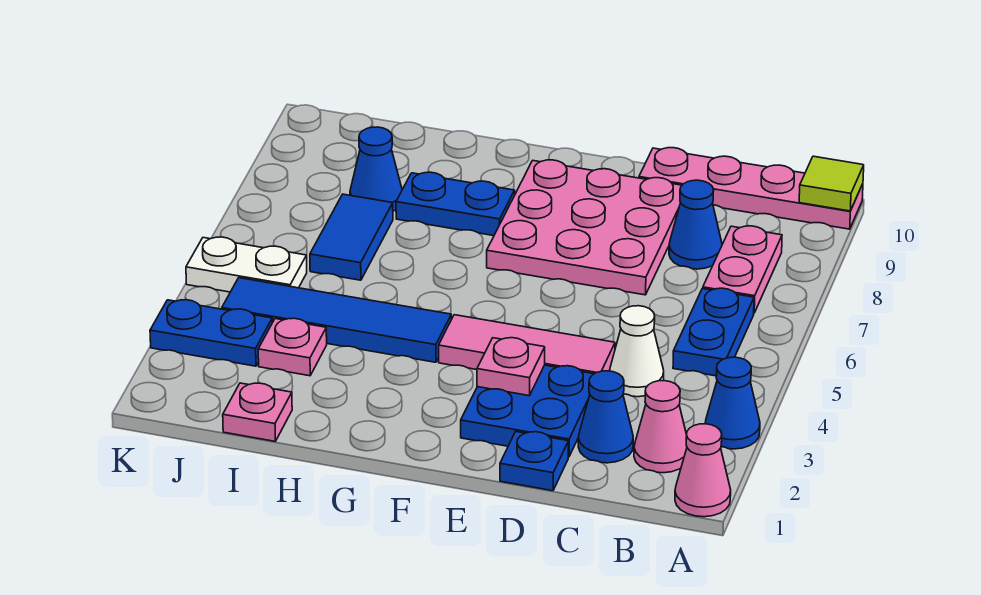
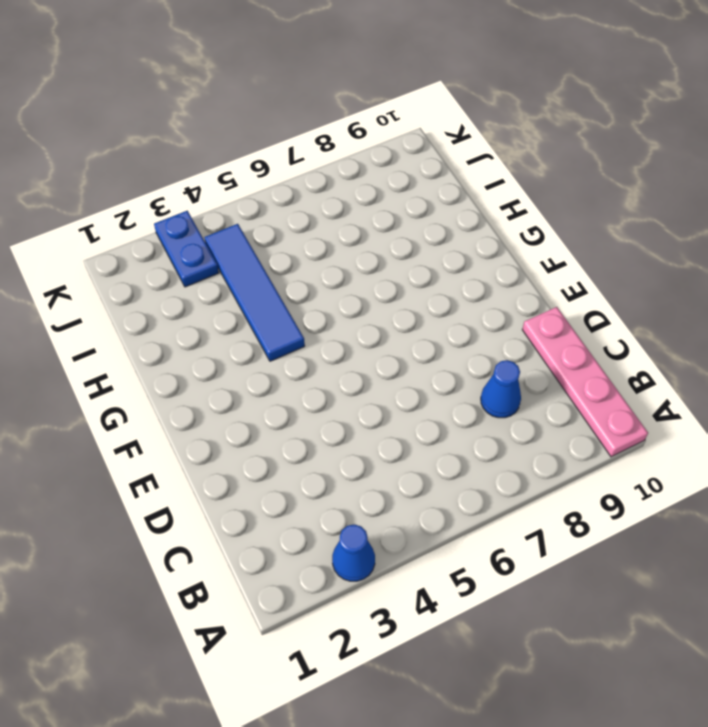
none -> pink 1x1 cone [675,424,731,517]
none -> pink 1x1 cone [634,381,687,473]
none -> blue 1x2 plate [673,288,754,376]

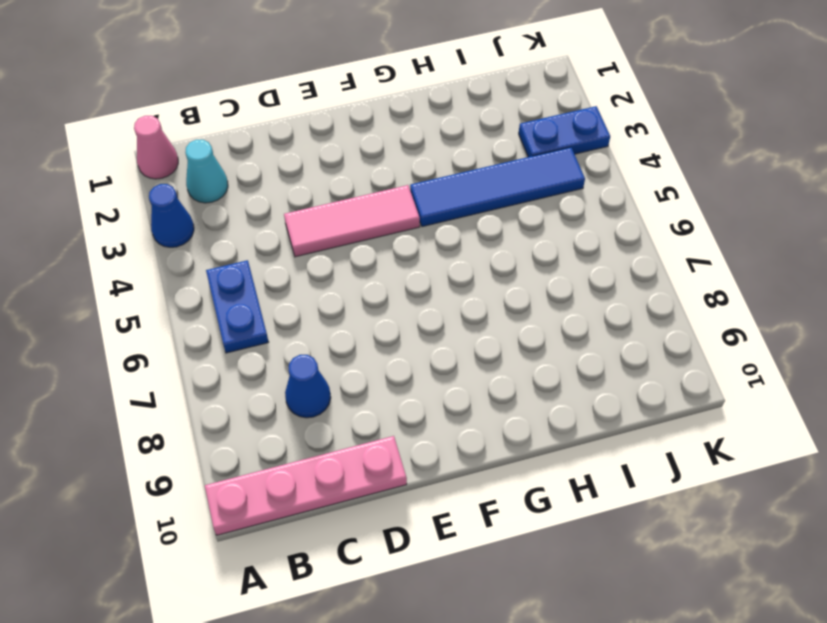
cyan 1x1 cone [185,140,228,203] -> pink 1x1 cone [634,381,687,473]
none -> pink 1x2 plate [703,226,782,313]
none -> blue 1x1 cone [578,371,633,463]
none -> white 1x1 cone [610,306,664,397]

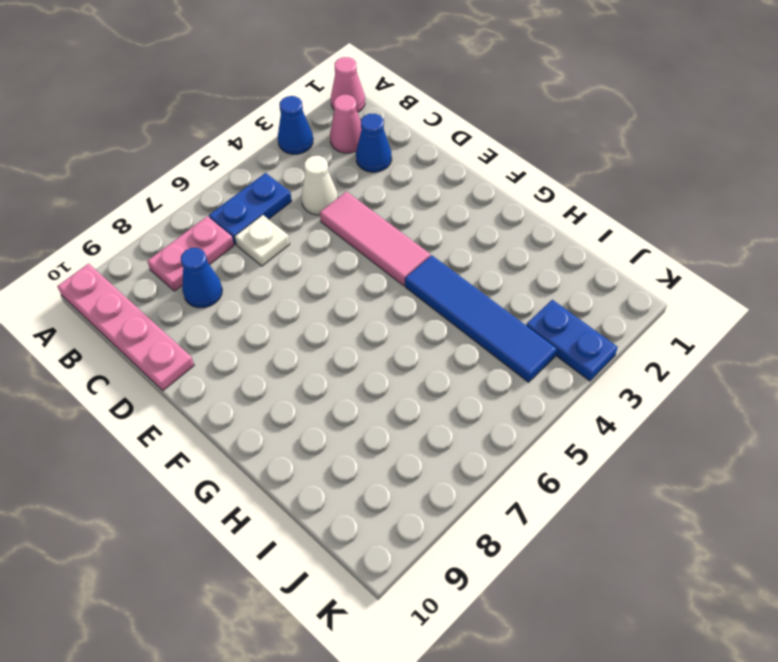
white 1x1 plate [235,215,290,266] -> none
none -> blue 1x1 plate [500,432,569,491]
none -> blue 2x2 plate [461,365,593,457]
none -> pink 3x3 plate [487,160,682,295]

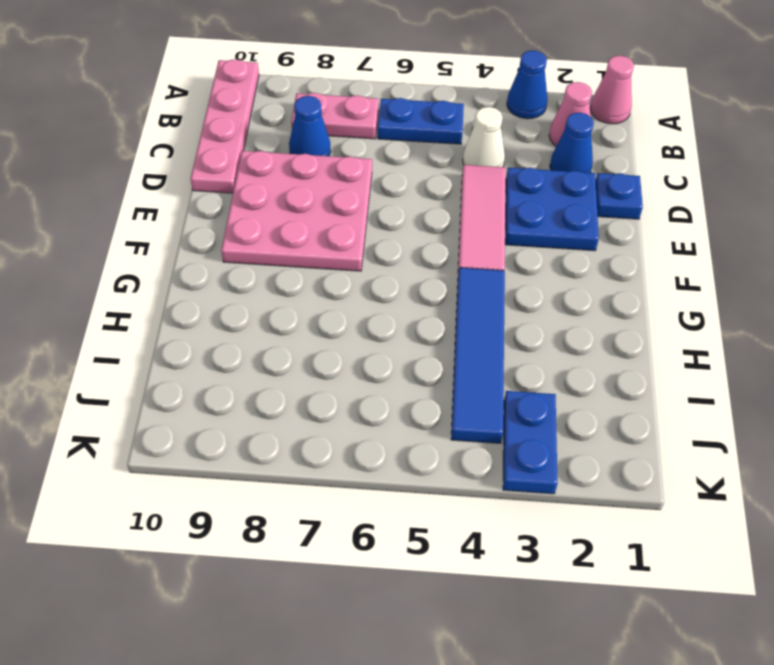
none -> blue 1x2 plate [396,172,515,236]
none -> pink 1x1 plate [223,383,292,441]
none -> pink 1x1 plate [258,318,327,376]

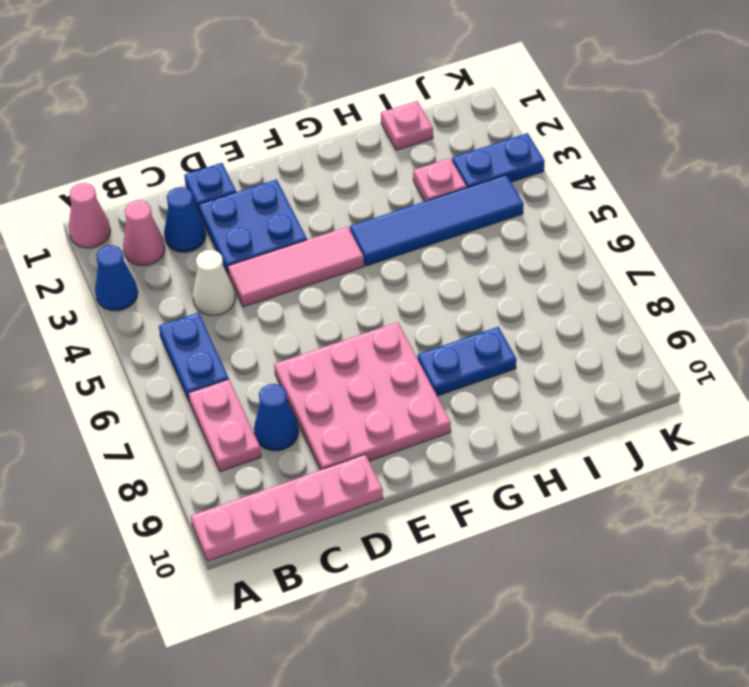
none -> blue 1x2 tile [310,194,393,280]
none -> blue 1x1 cone [350,127,402,211]
none -> white 1x2 plate [186,237,307,292]

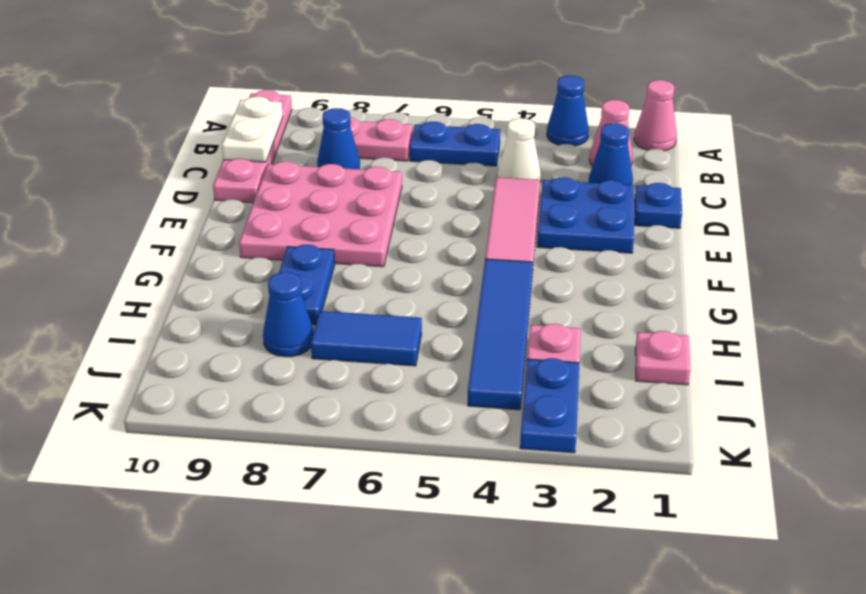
white 1x2 plate [222,97,283,162] -> white 1x2 plate moved to [186,237,307,292]
none -> lime 1x1 tile [799,156,864,211]
none -> pink 1x1 plate [477,338,545,396]

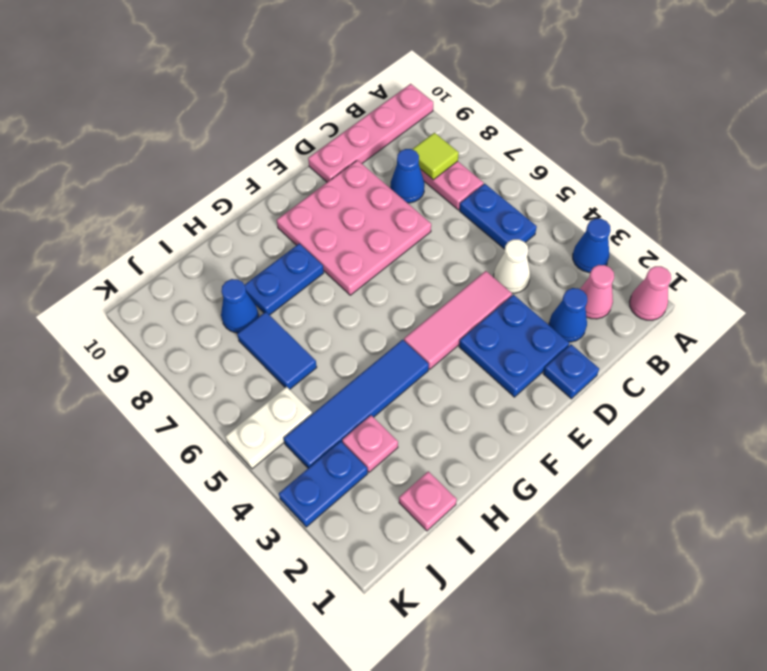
lime 1x1 tile [412,133,459,180] -> lime 1x1 tile moved to [799,156,864,211]
none -> pink 1x1 plate [477,338,545,396]

